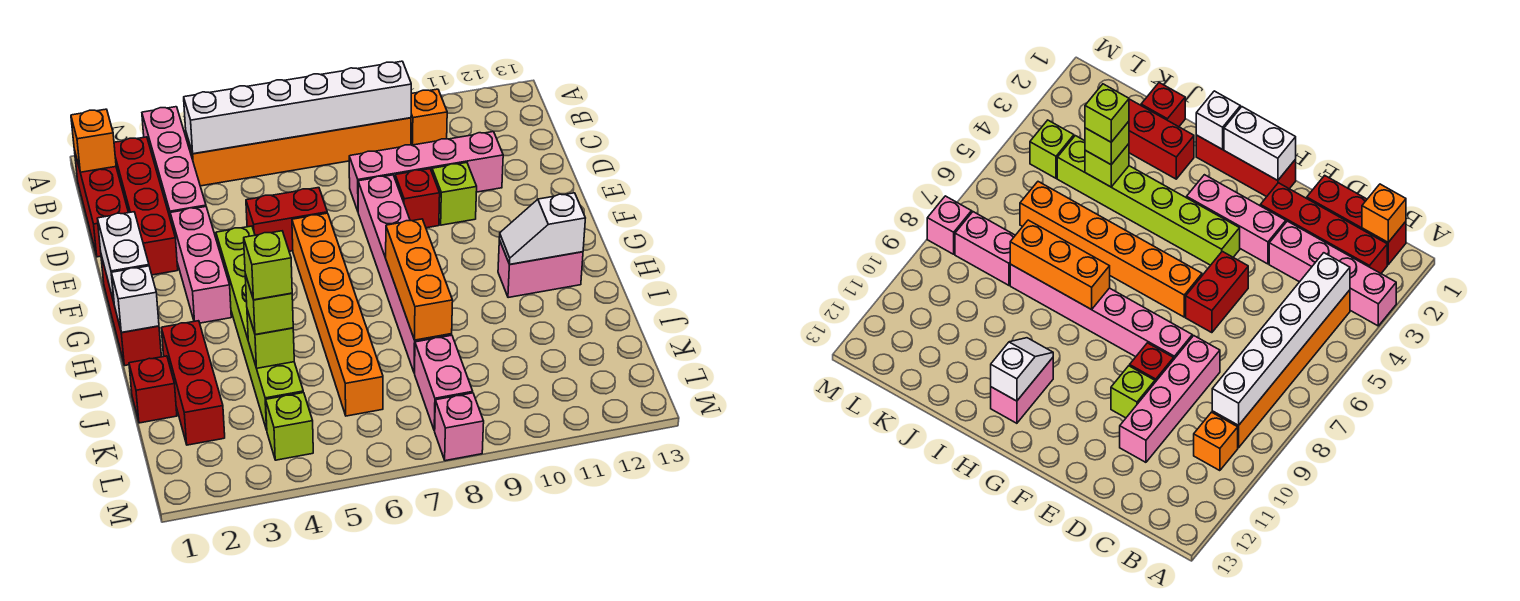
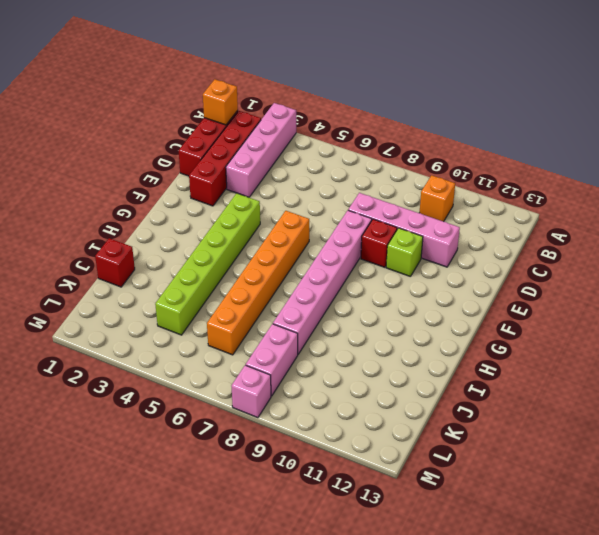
none -> orange 1x6 brick [186,118,411,186]
none -> pink 1x3 brick [170,207,231,323]
none -> red 1x2 brick [246,188,327,251]

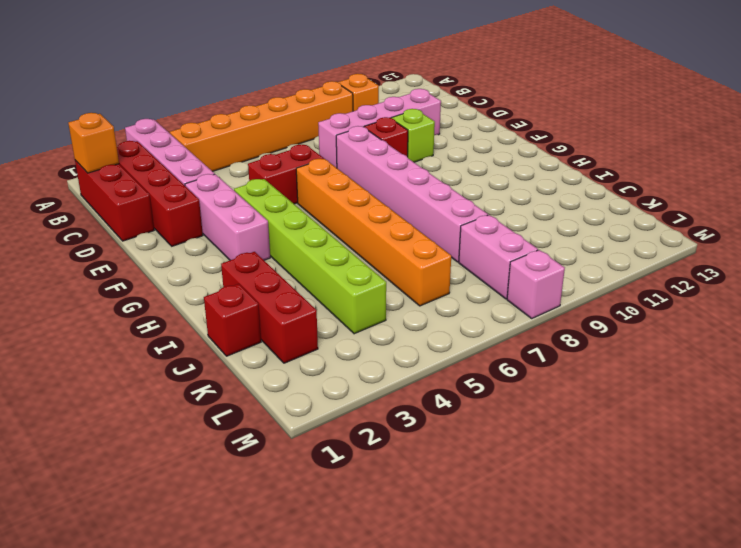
none -> red 1x3 brick [101,255,161,365]
none -> pink 1x2 brick [498,240,583,298]
none -> lime 1x1 brick [266,393,313,460]

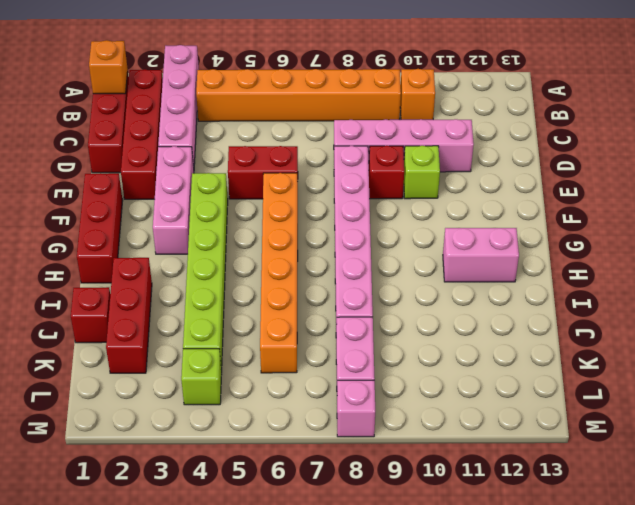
none -> white 1x6 brick [184,61,411,154]
none -> white 1x2 brick [97,212,149,302]
none -> white 1x1 brick [111,266,159,333]

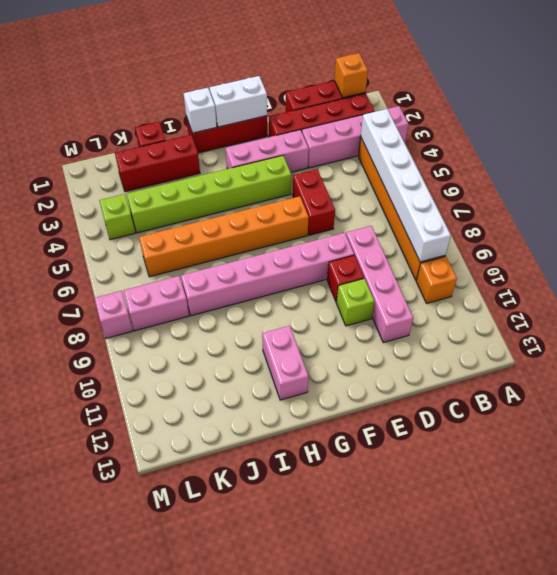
none -> orange 1x3 brick [386,219,453,340]
none -> white 1x2 slope [499,193,585,265]
none -> lime 1x1 brick [247,310,294,368]

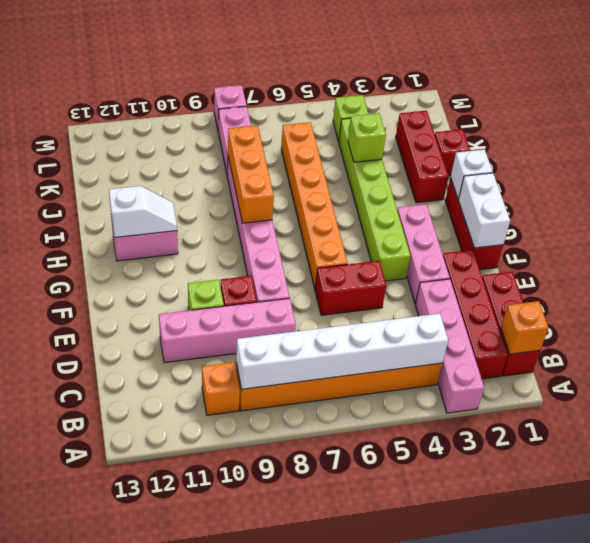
none -> lime 1x1 brick [245,274,293,335]
none -> lime 1x1 brick [244,231,292,300]

